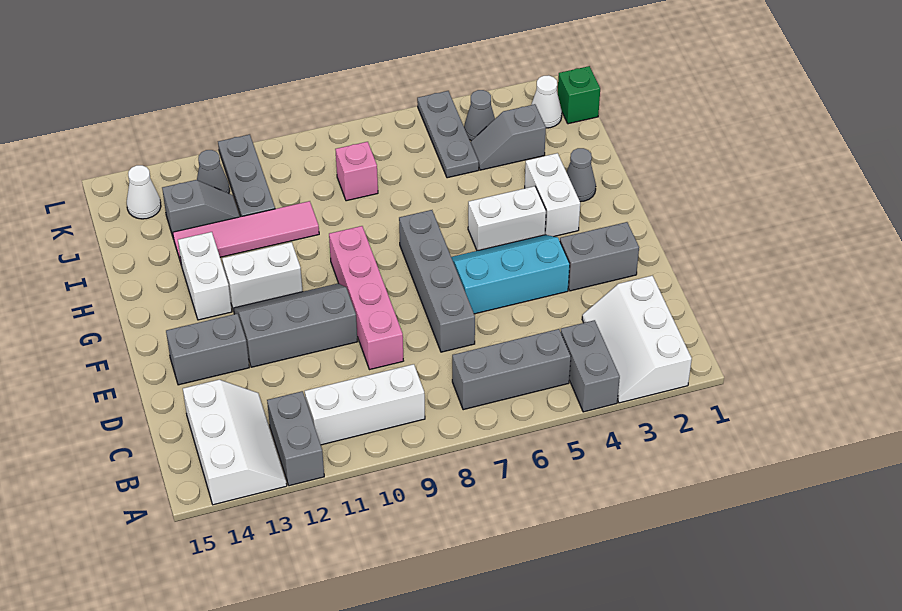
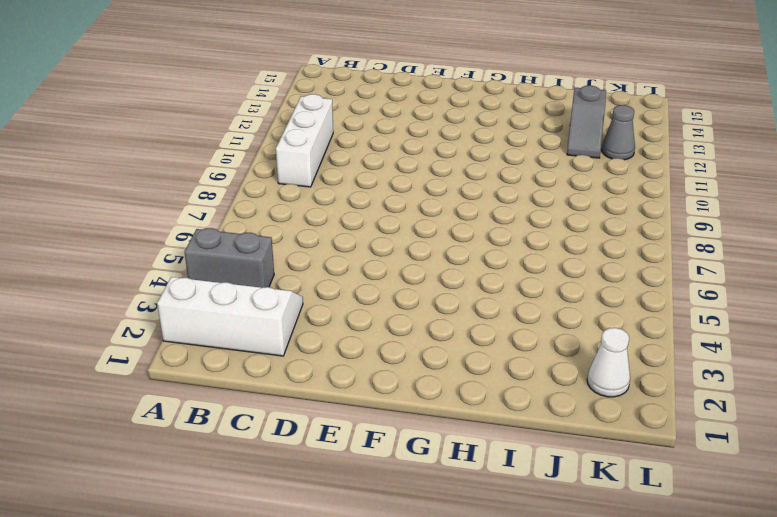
none -> grey 1x2 brick [267,391,324,486]
none -> white 2x3 slope [183,380,287,505]
none -> grey 1x3 brick [452,329,571,410]

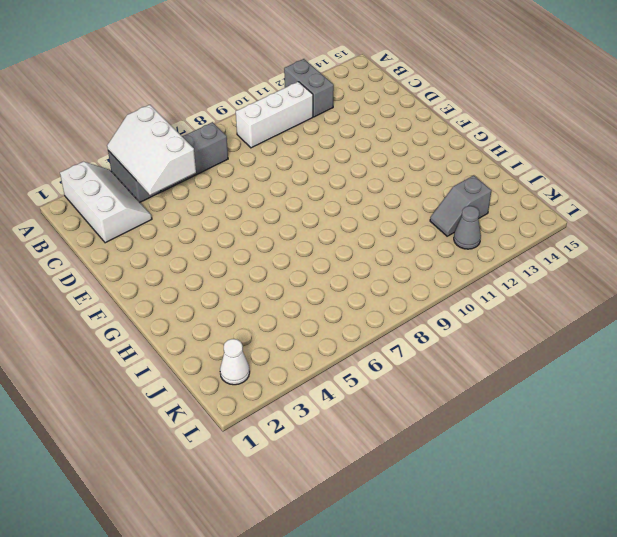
white 2x3 slope [107,105,196,195] -> white 2x3 slope moved to [183,380,287,505]
none -> grey 1x4 brick [399,210,475,352]
none -> pink 1x4 brick [329,226,403,370]
none -> grey 1x2 brick [560,222,639,291]

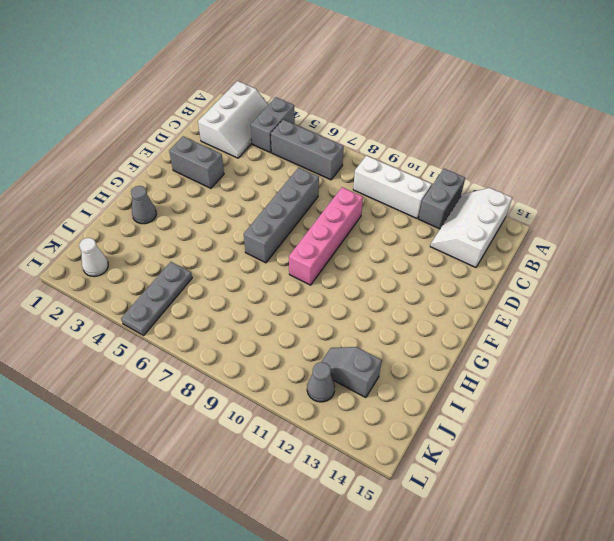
none -> cyan 2x3 slope [451,235,570,314]
none -> grey 2x3 slope [233,283,358,367]
none -> grey 1x2 brick [166,314,249,385]

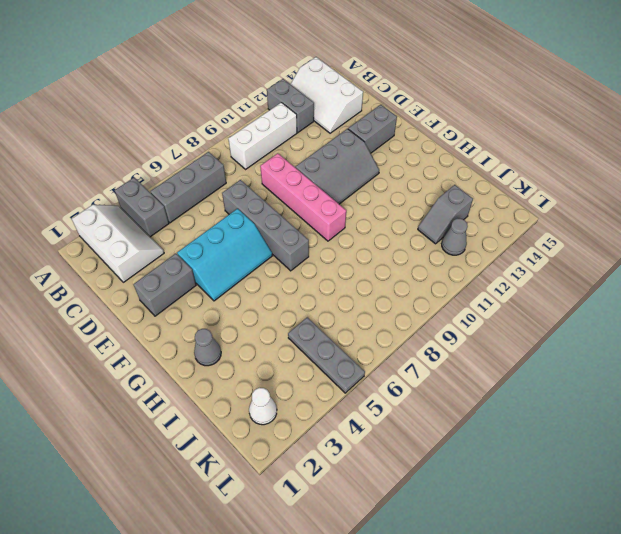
none -> white 1x2 brick [525,153,580,236]
none -> white 1x2 brick [468,186,546,251]
none -> white 1x2 brick [222,242,303,311]

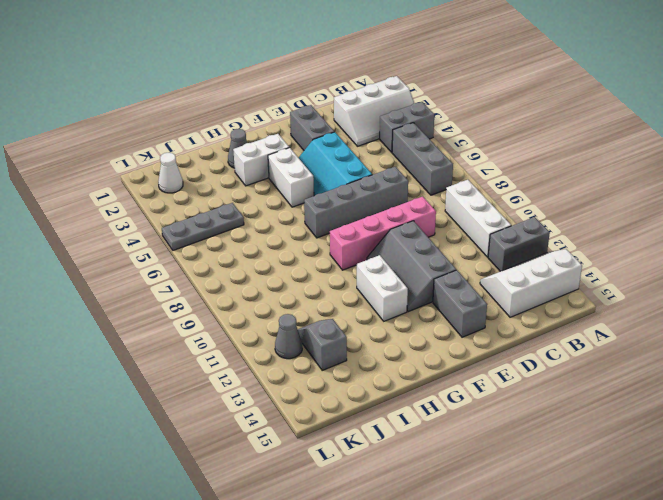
none -> white 1x2 brick [178,232,232,320]
none -> pink 1x4 tile [173,201,319,266]
none -> grey 1x2 slope [471,104,546,170]

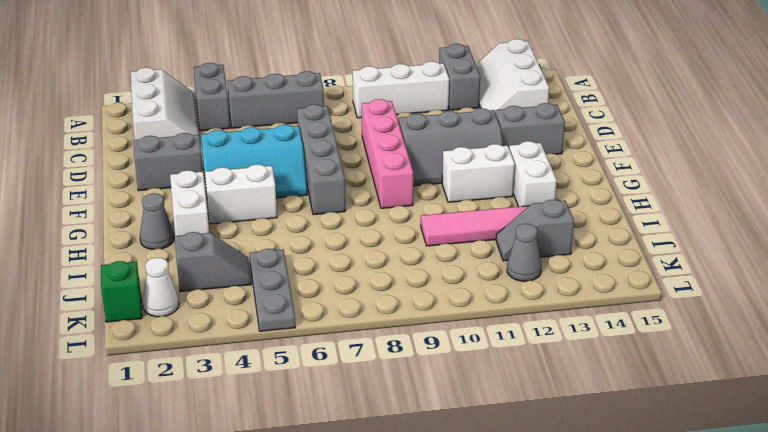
none -> pink 1x1 brick [335,142,378,201]
none -> grey 1x3 plate [218,134,275,217]
none -> grey 1x1 cone [464,90,495,141]

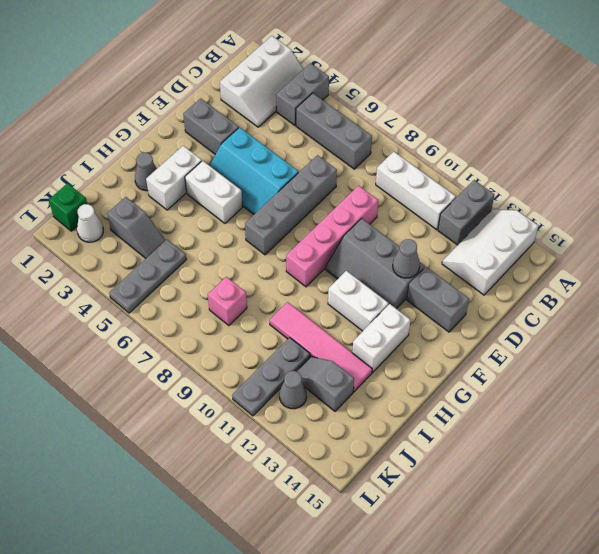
grey 1x1 cone [393,239,420,278] -> grey 1x1 cone moved to [464,90,495,141]
none -> white 1x1 cone [127,165,161,219]

